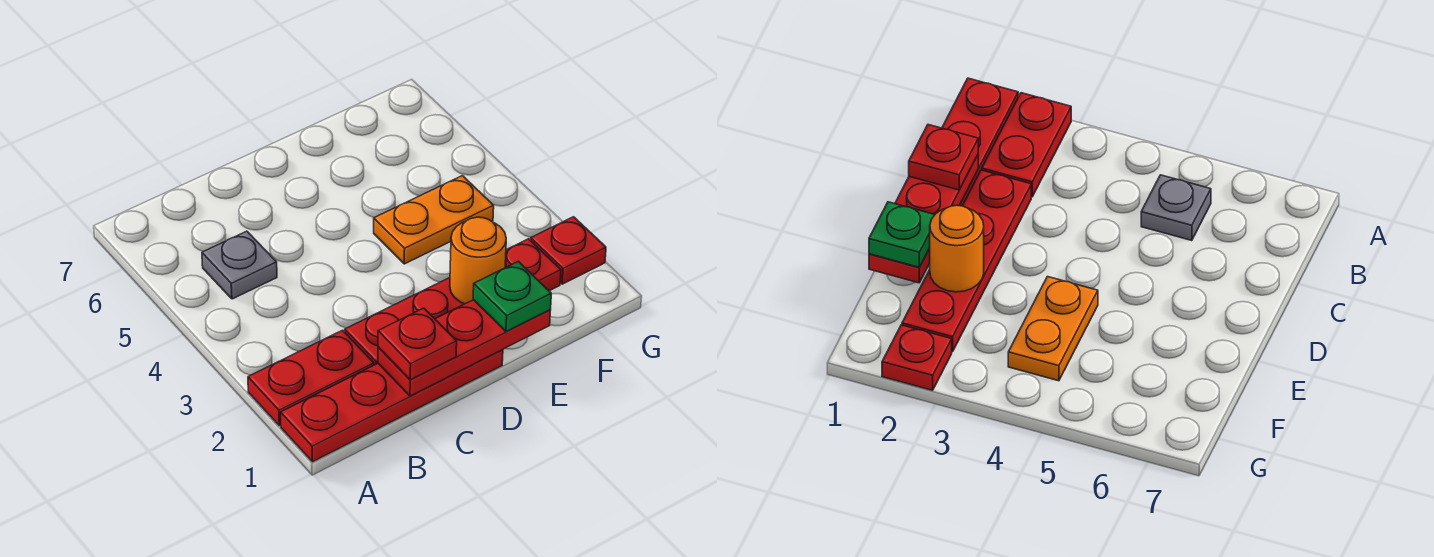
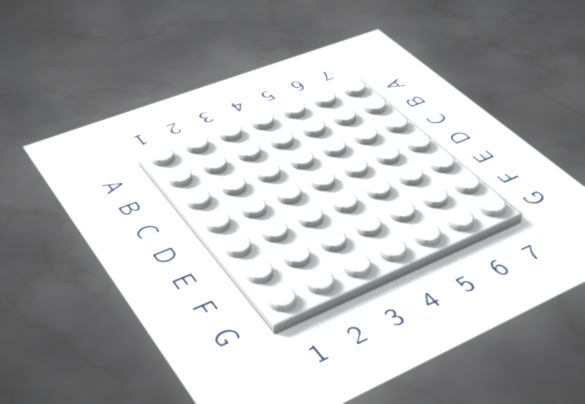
none -> red 1x4 plate [281,350,503,462]
none -> red 1x2 plate [248,330,374,426]

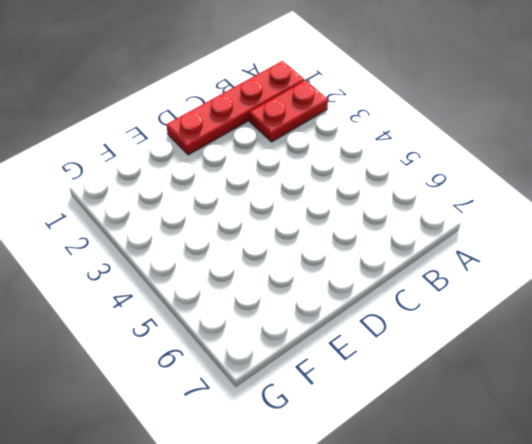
none -> grey 1x1 plate [202,231,277,299]
none -> red 1x4 plate [345,239,561,365]

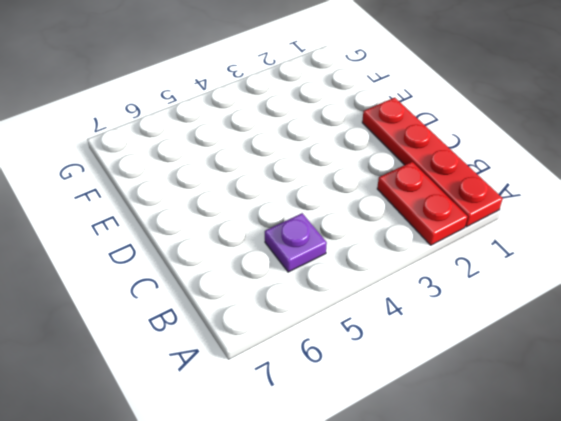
purple 1x1 plate [265,213,327,272] -> grey 1x1 plate [202,231,277,299]
none -> red 1x4 plate [345,239,561,365]
none -> orange 1x2 plate [374,176,494,264]

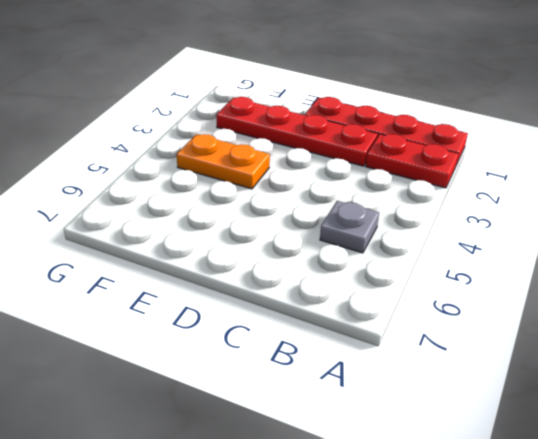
none -> red 1x1 plate [531,217,606,284]
none -> red 1x3 plate [378,300,551,396]

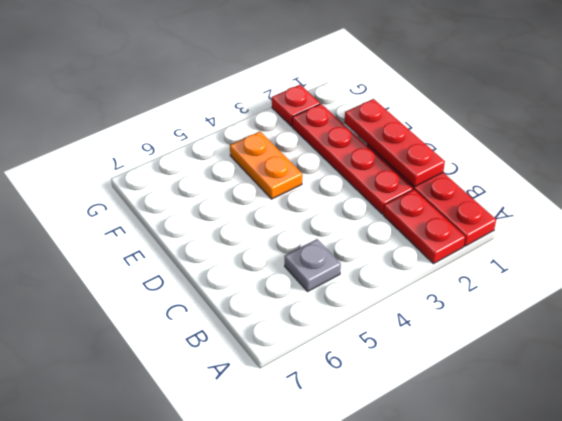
none -> orange 1x1 round brick [450,217,506,304]
none -> red 1x1 plate [378,308,457,380]

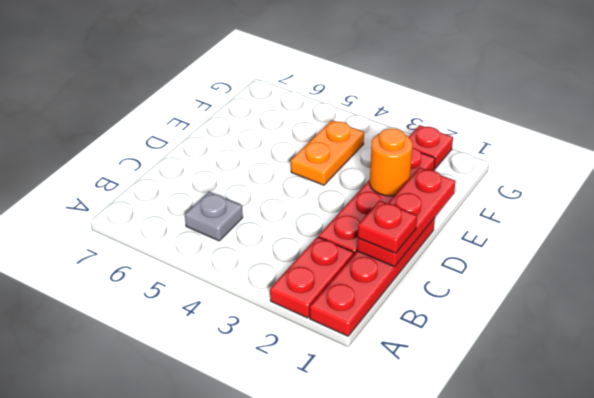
none -> green 1x1 plate [473,261,551,332]

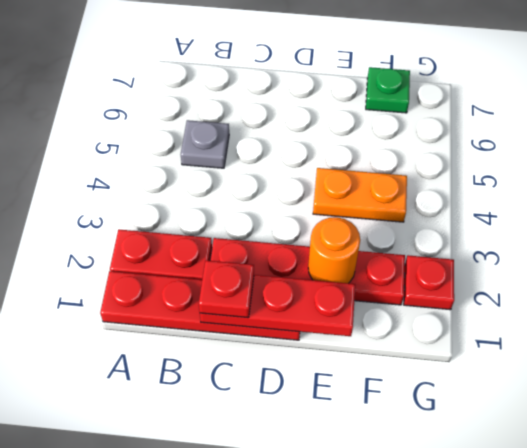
green 1x1 plate [366,67,410,113] -> green 1x1 plate moved to [473,261,551,332]

